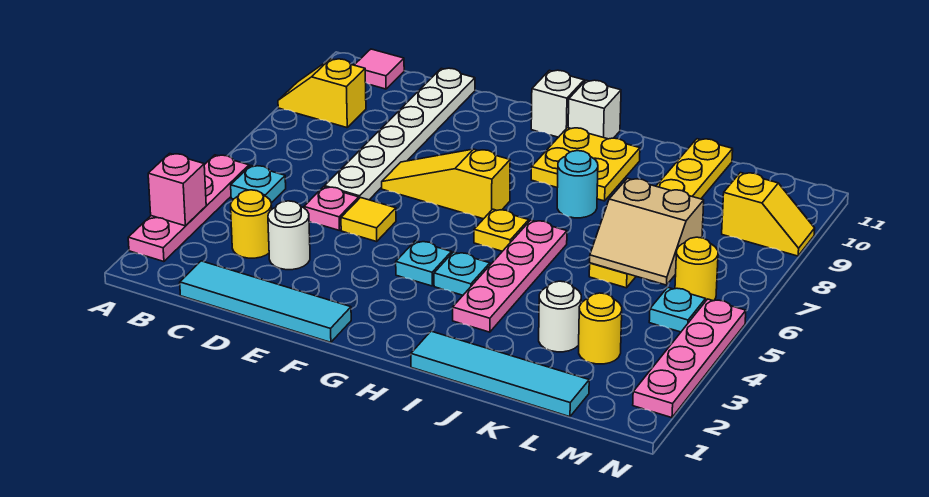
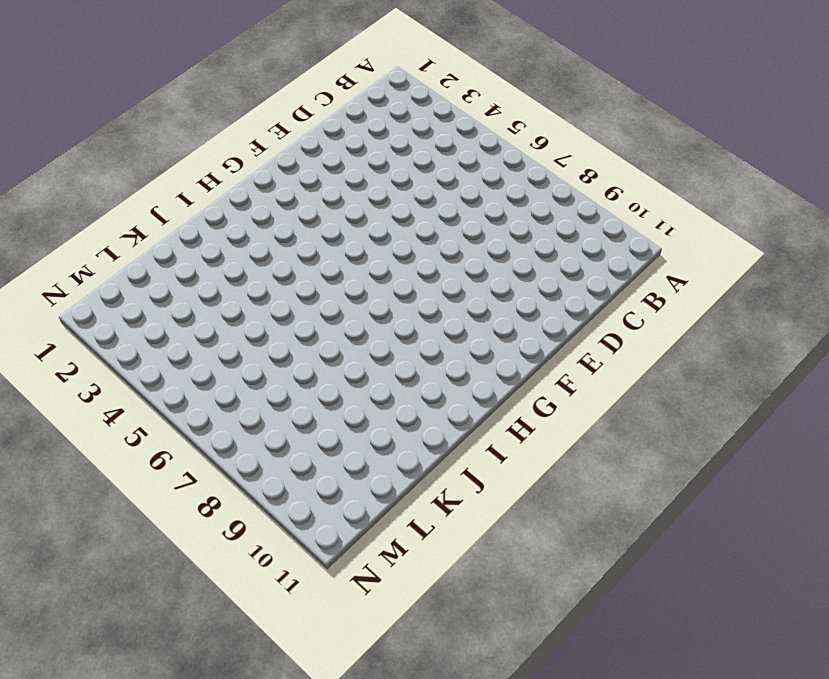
none -> pink 1x4 plate [128,155,249,262]
none -> yellow 1x2 slope [278,59,366,128]
none -> cyan 1x1 plate [231,166,286,203]

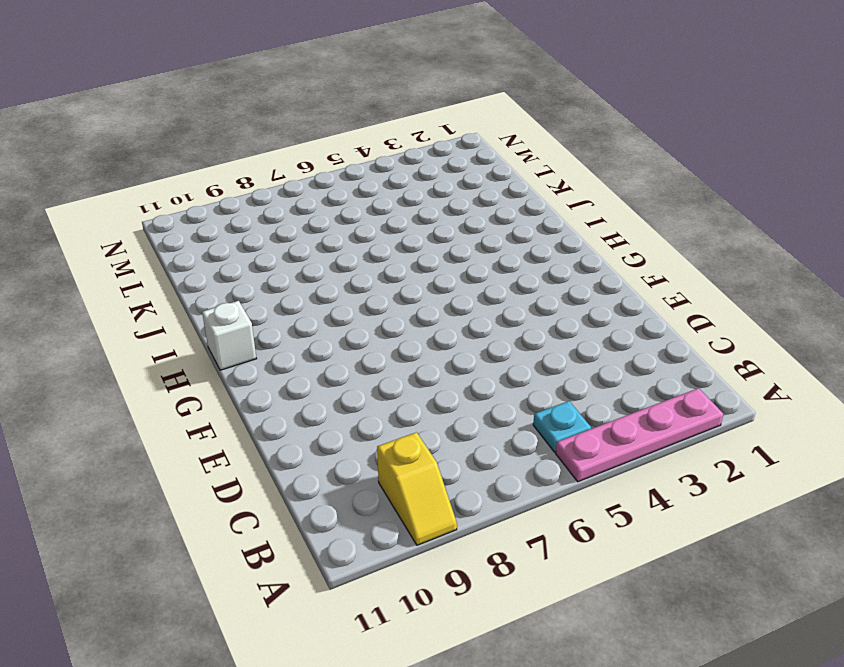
none -> pink 1x1 tile [355,49,404,89]
none -> cyan 1x4 tile [180,261,351,342]
none -> yellow 1x1 round brick [231,190,272,258]

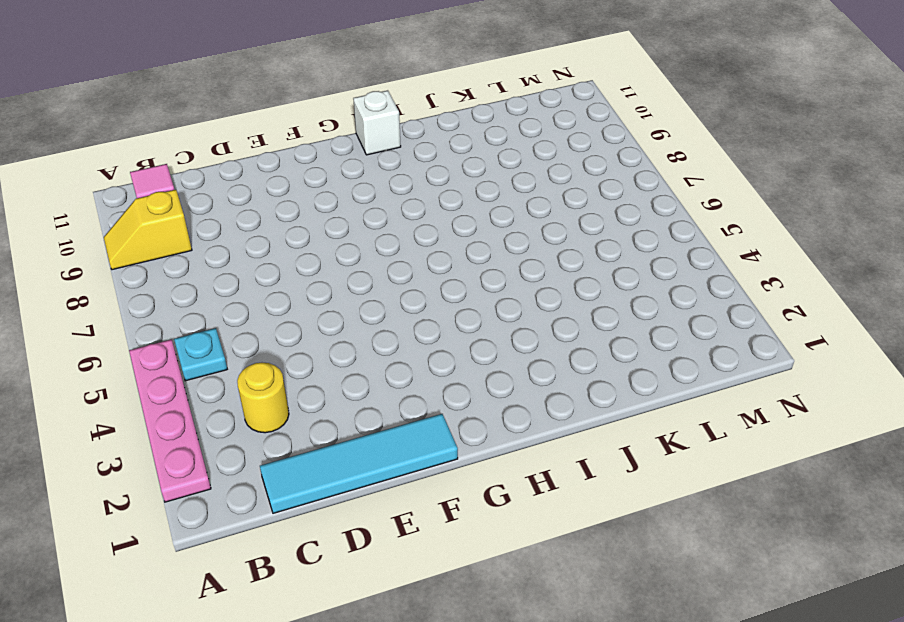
none -> white 1x1 round brick [268,201,310,270]
none -> pink 1x1 plate [304,187,359,230]
none -> white 1x6 plate [325,68,475,200]

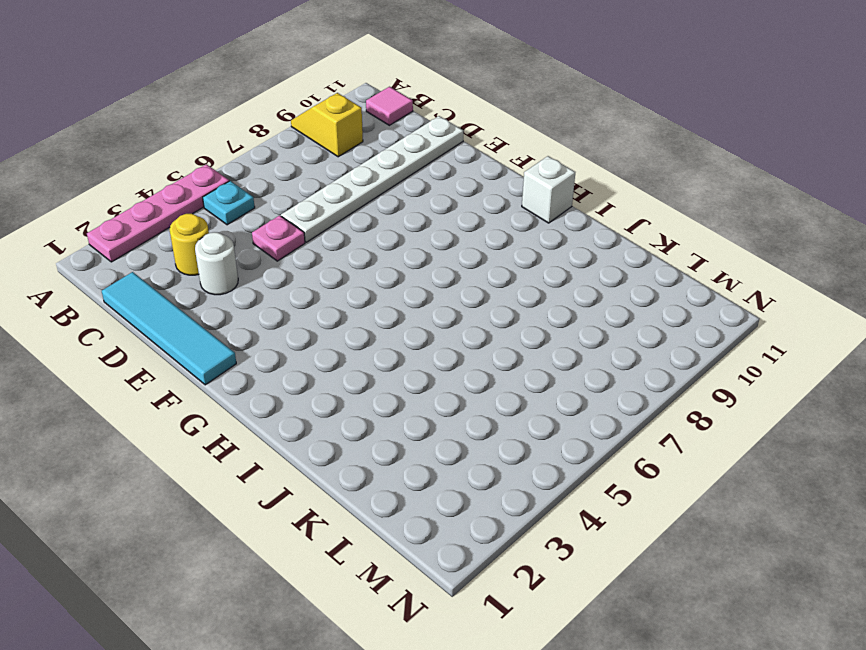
none -> yellow 1x1 tile [341,198,396,242]
none -> yellow 1x3 slope [382,149,510,219]
none -> cyan 1x1 plate [396,241,451,286]

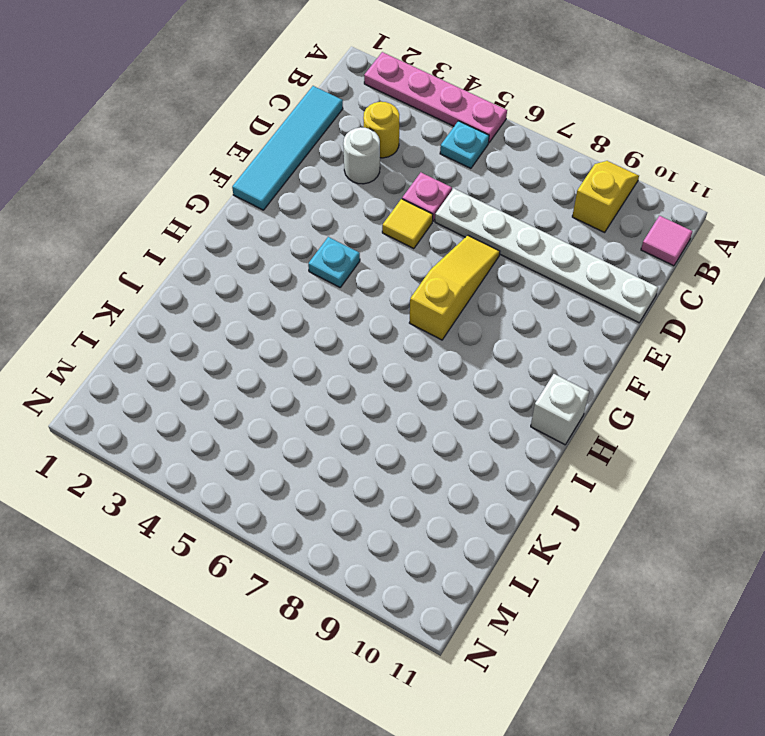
none -> white 1x1 brick [531,70,584,137]
none -> cyan 1x1 plate [434,252,490,295]
none -> yellow 1x1 plate [474,209,529,251]

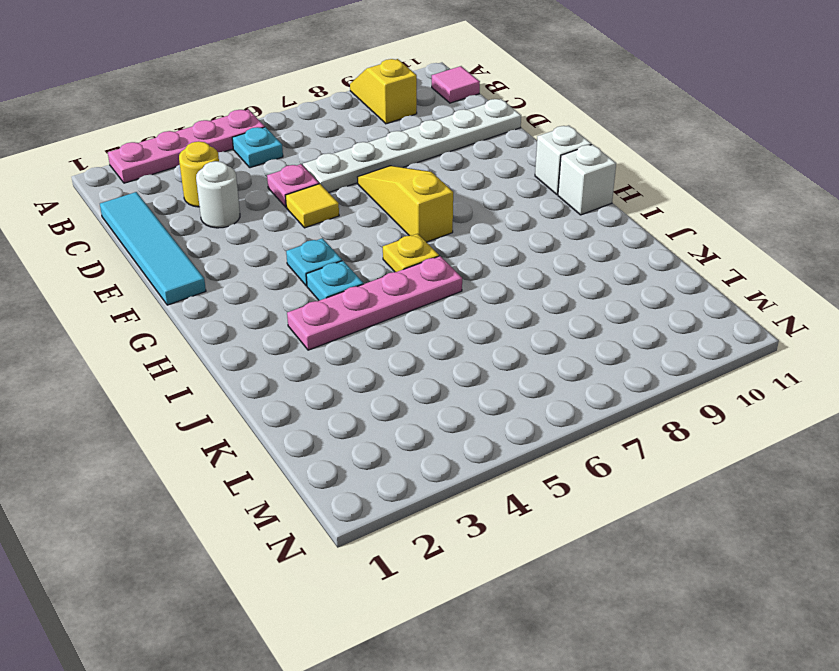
none -> yellow 2x2 plate [531,128,640,201]
none -> cyan 1x4 tile [411,331,589,417]
none -> cyan 1x1 round brick [557,151,598,218]

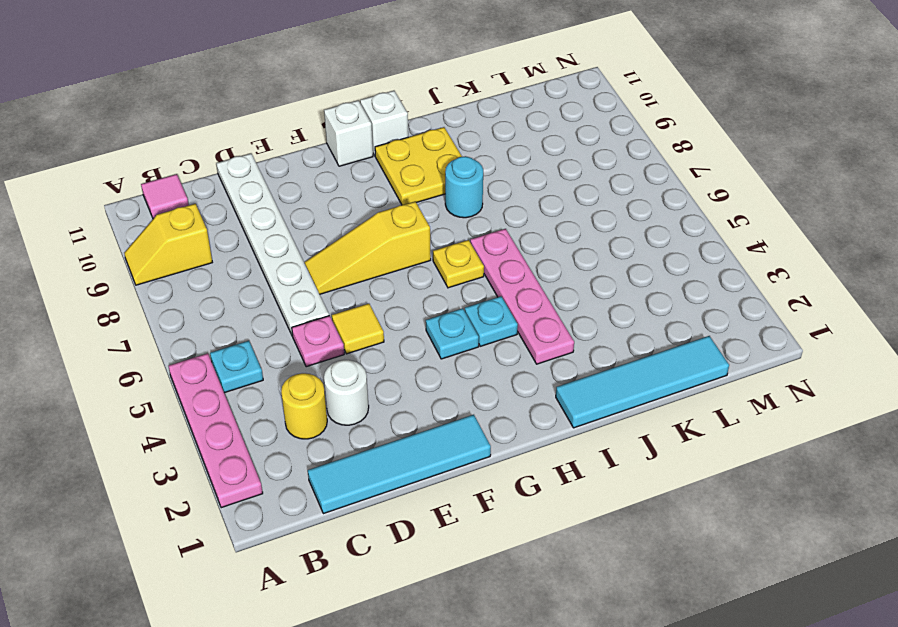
none -> white 1x1 round brick [539,281,581,352]
none -> yellow 1x6 plate [589,139,733,288]
none -> yellow 1x1 round brick [579,293,622,364]

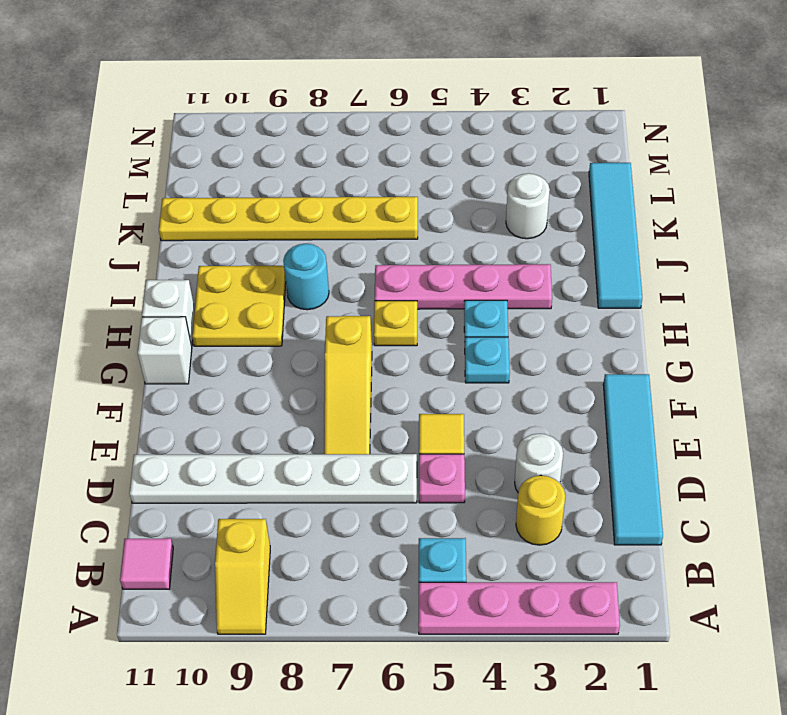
none -> yellow 1x1 round brick [579,293,622,364]
none -> cyan 1x1 plate [649,287,706,332]
none -> yellow 1x1 round brick [675,237,718,301]

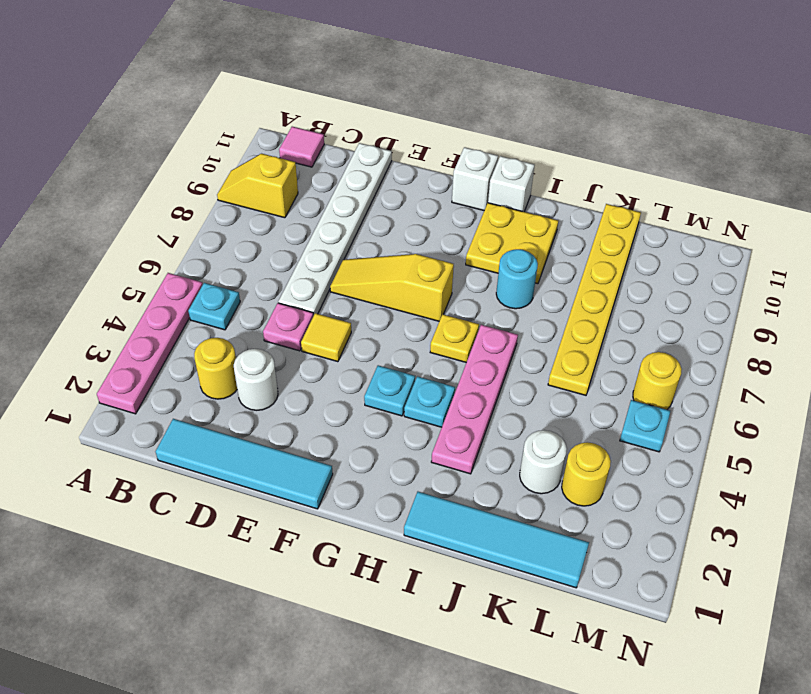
none -> yellow 1x2 slope [722,172,815,256]
none -> pink 1x4 plate [633,299,746,418]
none -> pink 1x1 brick [148,154,206,226]

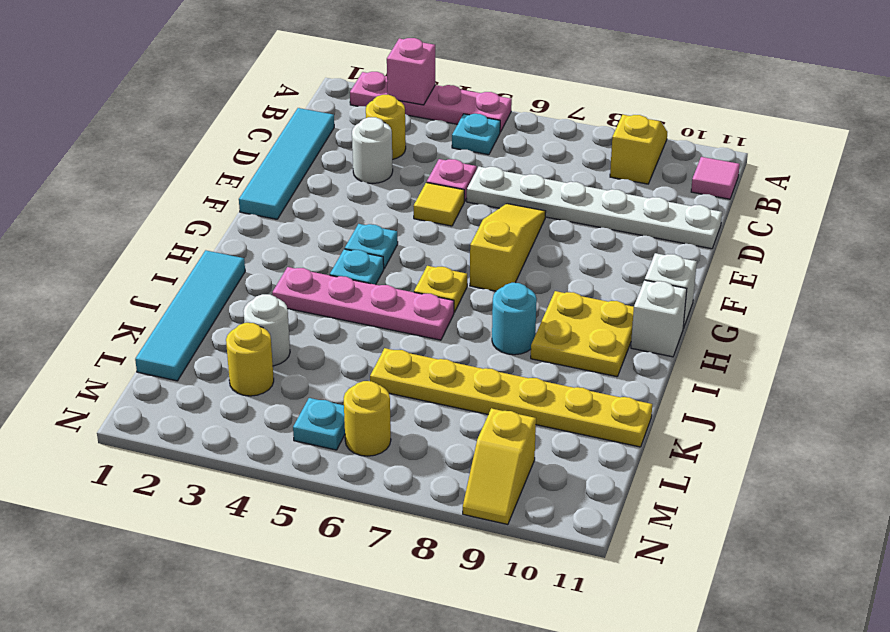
none -> pink 1x4 plate [633,299,746,418]
none -> tan 2x2 slope [590,178,704,285]

